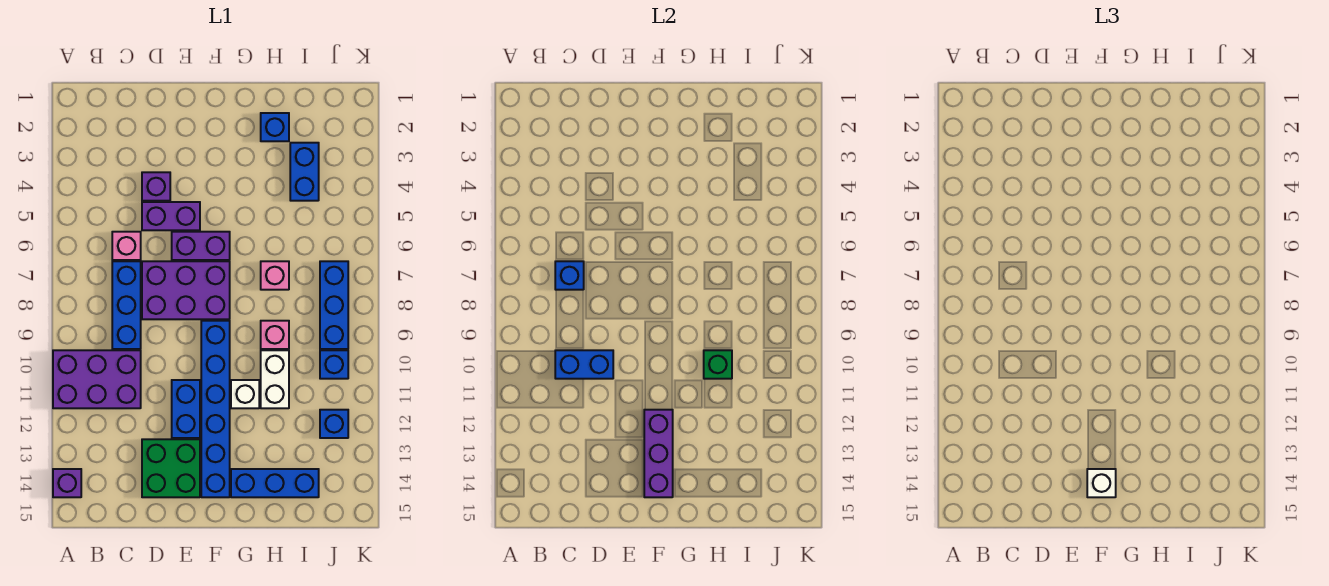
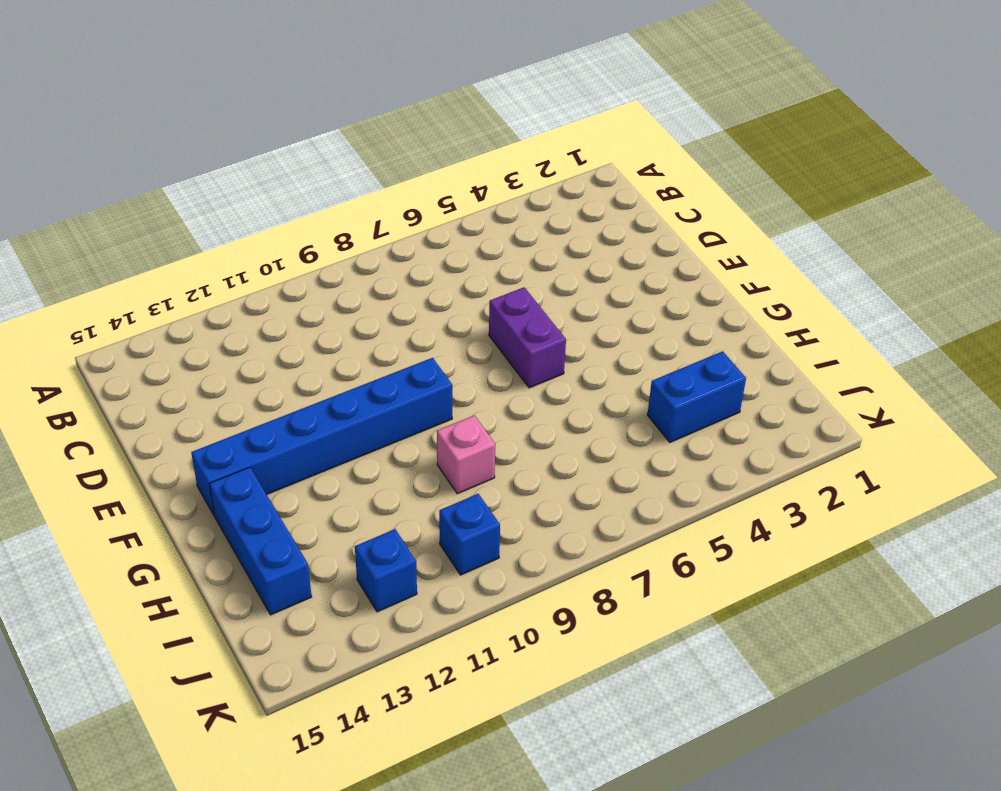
none -> purple 2x3 brick [53,350,141,408]
none -> purple 1x1 brick [53,469,81,497]
none -> pink 1x1 brick [112,232,141,260]

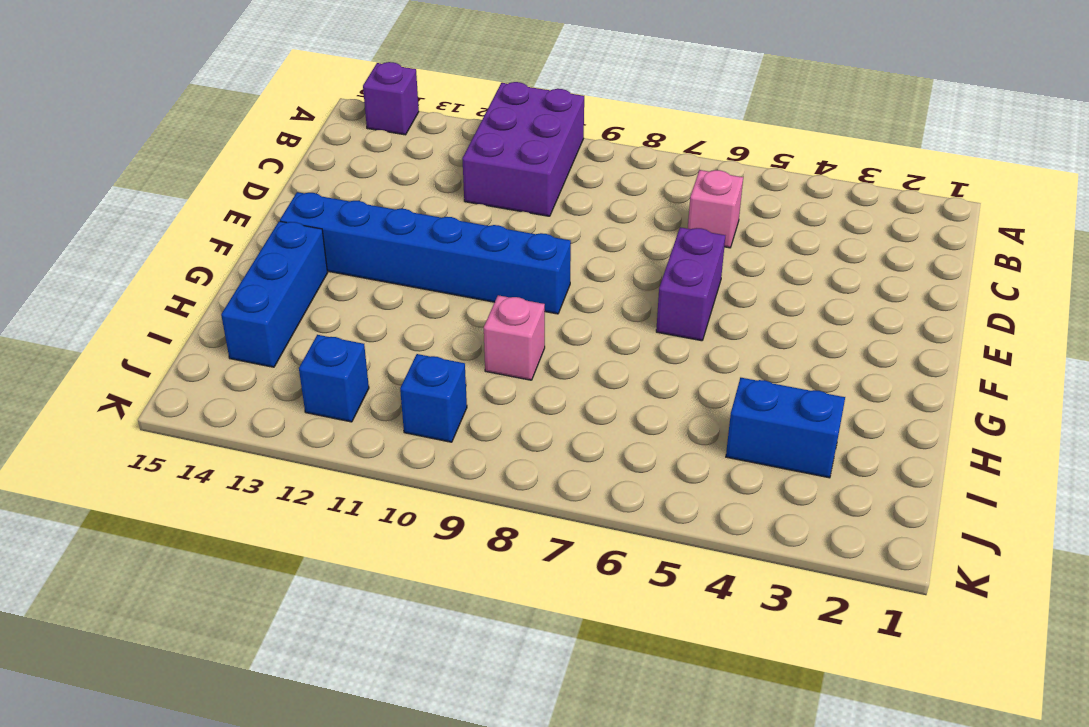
none -> blue 1x3 brick [112,261,141,349]
none -> purple 1x1 brick [142,172,170,201]
none -> purple 1x2 brick [142,202,200,230]

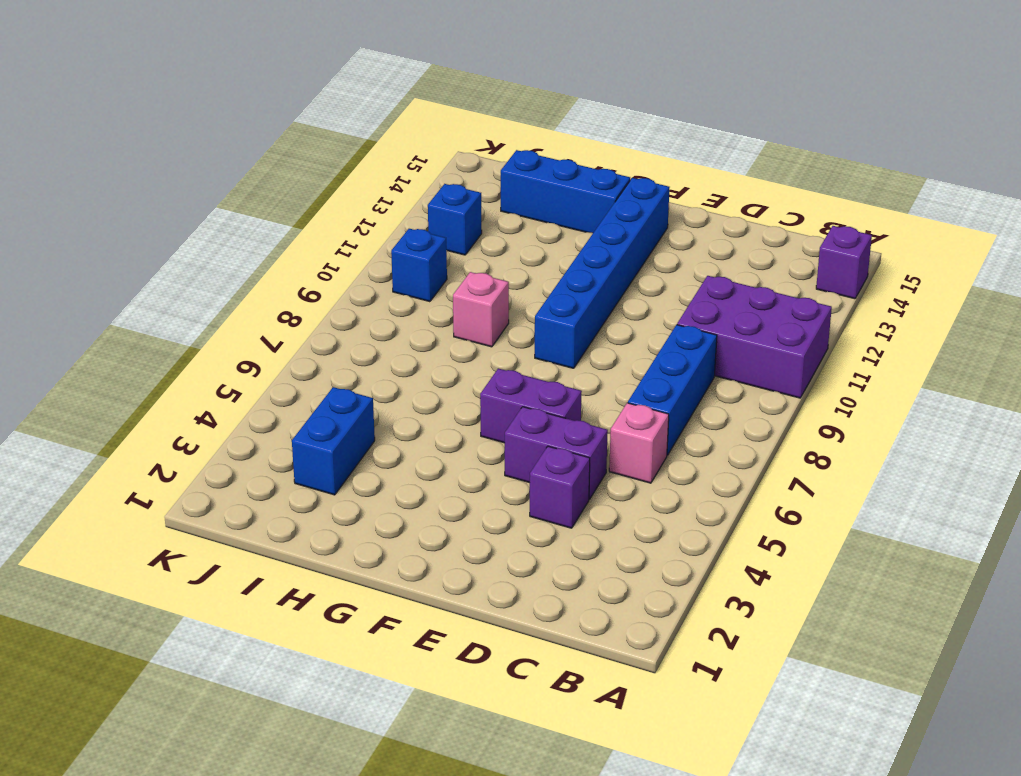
none -> purple 2x3 brick [142,261,230,319]
none -> green 2x2 brick [142,439,200,497]
none -> blue 1x2 brick [172,380,200,438]

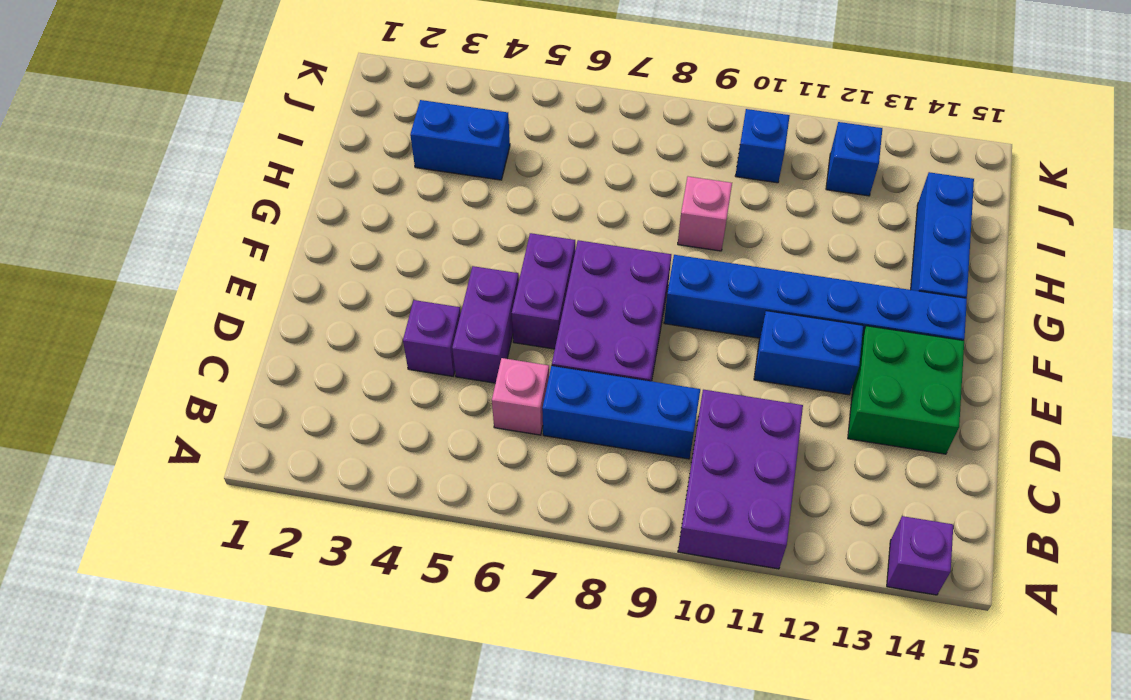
none -> white 1x1 brick [231,380,259,408]
none -> blue 1x1 brick [261,113,289,141]
none -> pink 1x1 brick [261,261,289,290]

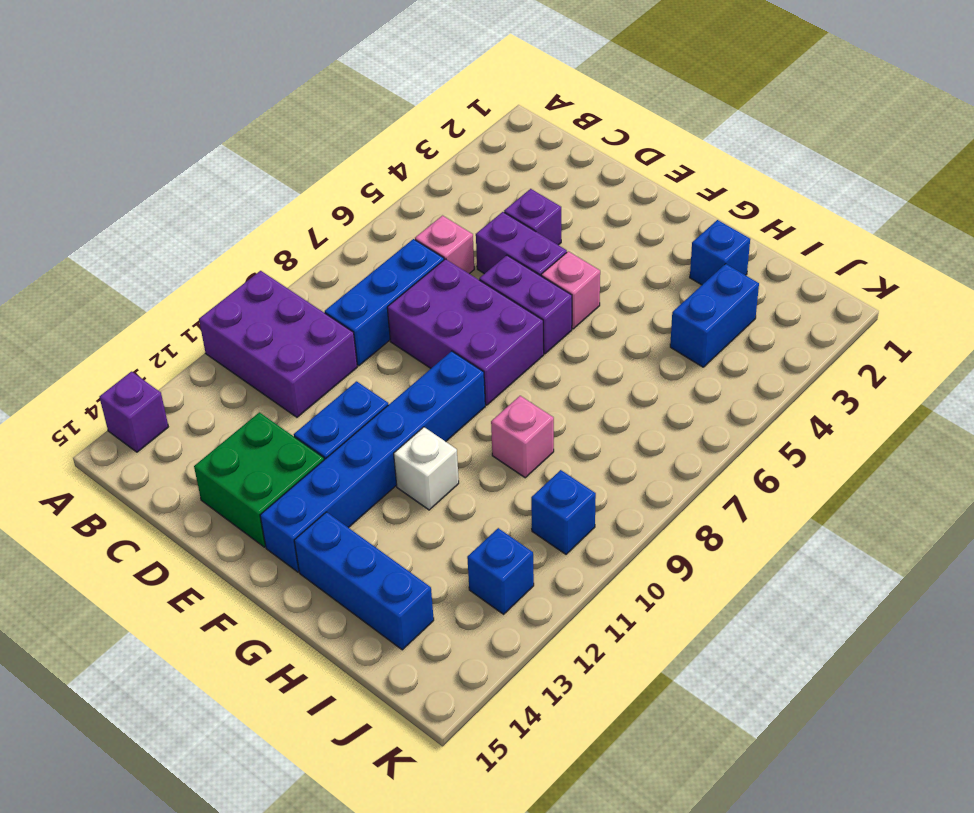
pink 1x1 brick [541,251,600,329] -> pink 1x1 brick moved to [261,261,289,290]
none -> white 1x2 brick [261,350,289,408]
none -> blue 1x3 brick [320,261,348,349]
none -> blue 1x1 brick [555,261,584,290]

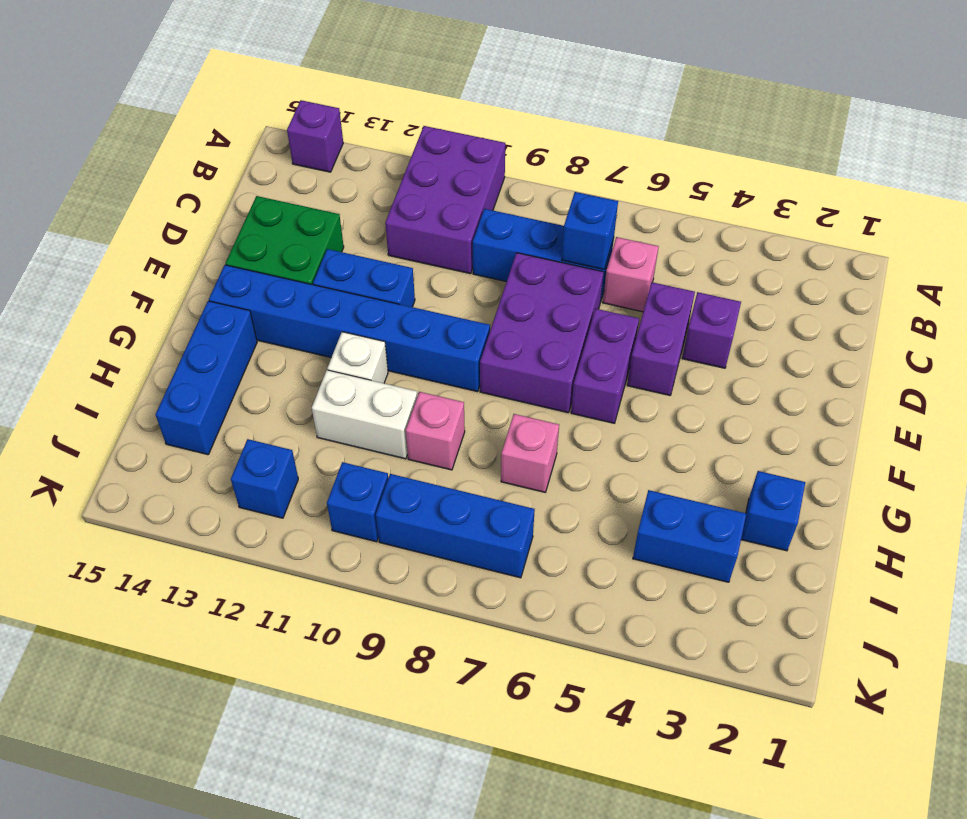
none -> blue 1x2 brick [555,350,613,379]
none -> purple 1x3 brick [644,410,673,497]
none -> green 1x1 brick [704,350,732,379]

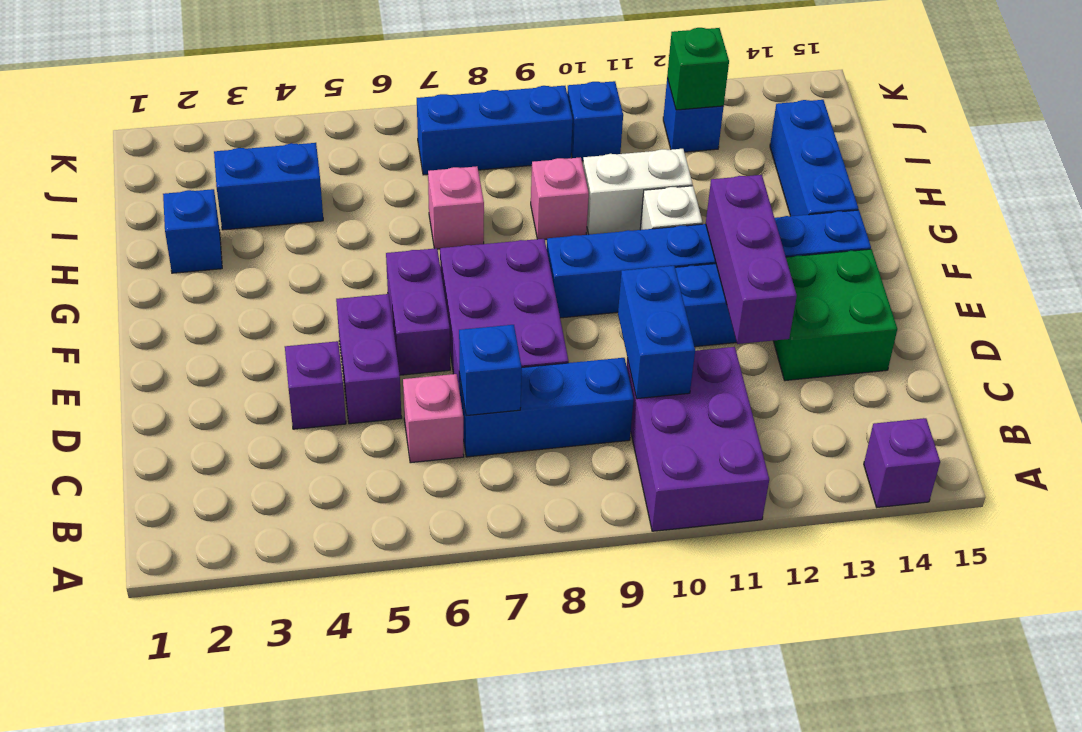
purple 1x3 brick [706,175,797,344] -> purple 1x3 brick turned to [644,410,673,497]
green 1x1 brick [667,28,729,110] -> green 1x1 brick moved to [704,350,732,379]
none -> white 1x1 brick [1087,469,1116,497]

